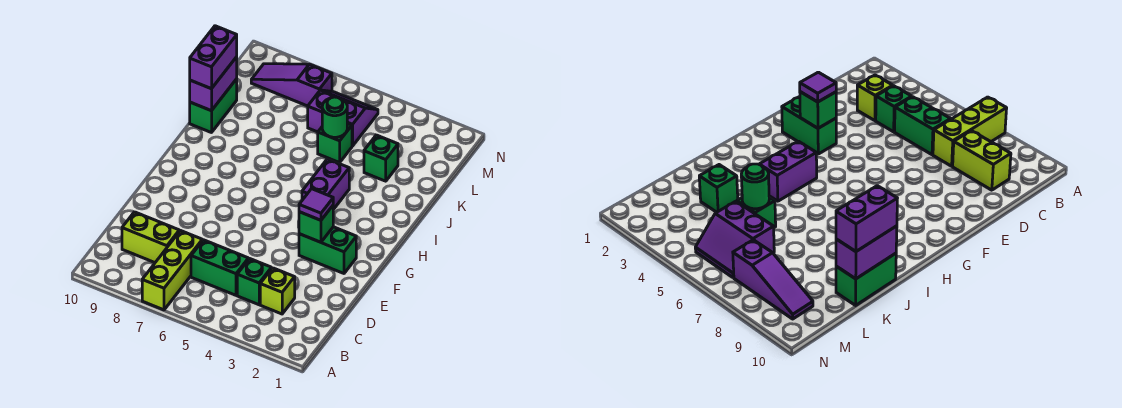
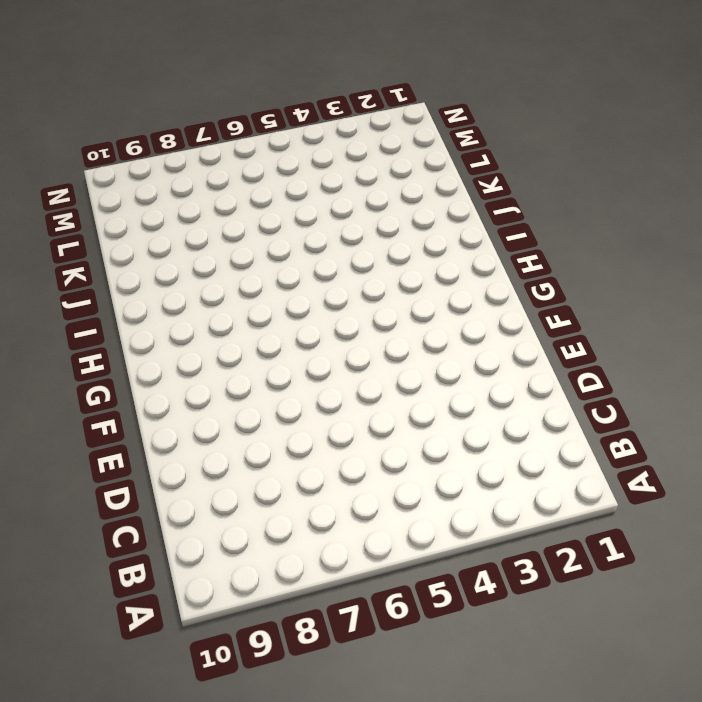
none -> lime 1x3 brick [142,231,202,310]
none -> lime 1x1 brick [260,268,295,314]
none -> green 1x1 brick [237,259,271,305]

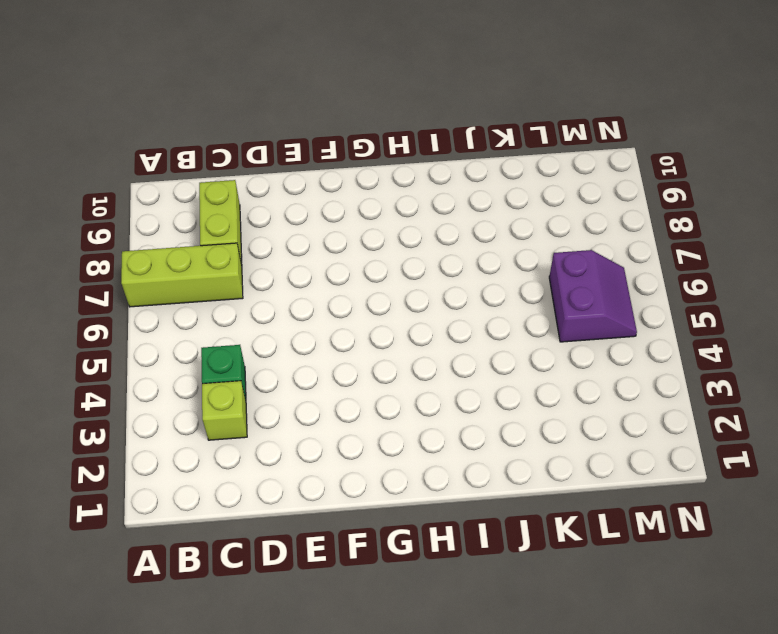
none -> green 1x2 brick [191,240,248,295]
none -> green 1x2 brick [299,227,356,273]
none -> purple 1x2 brick [302,159,349,209]

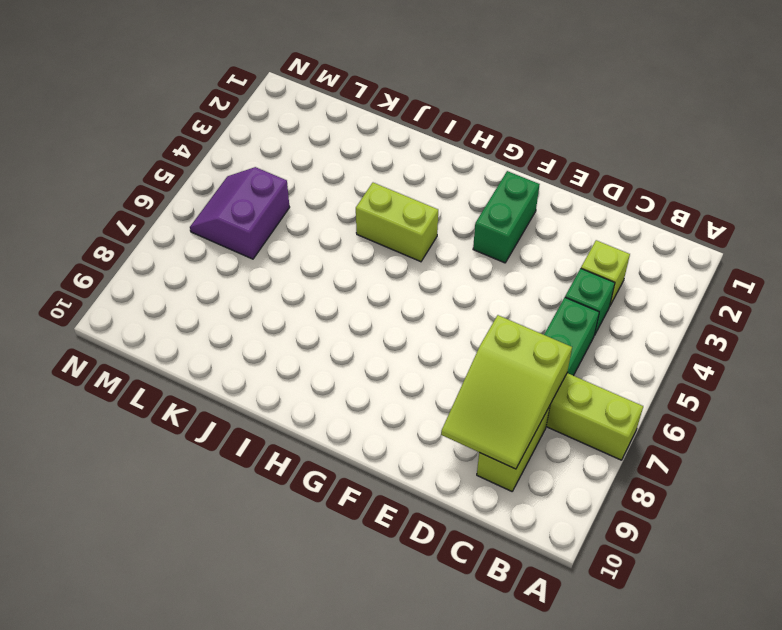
lime 2x3 slope [441,315,572,469] -> none
lime 1x2 brick [356,183,438,262] -> purple 1x2 brick [302,159,349,209]
none -> green 1x2 brick [190,79,237,133]
none -> green 1x1 brick [364,135,398,181]
none -> green 1x1 brick [318,123,352,163]

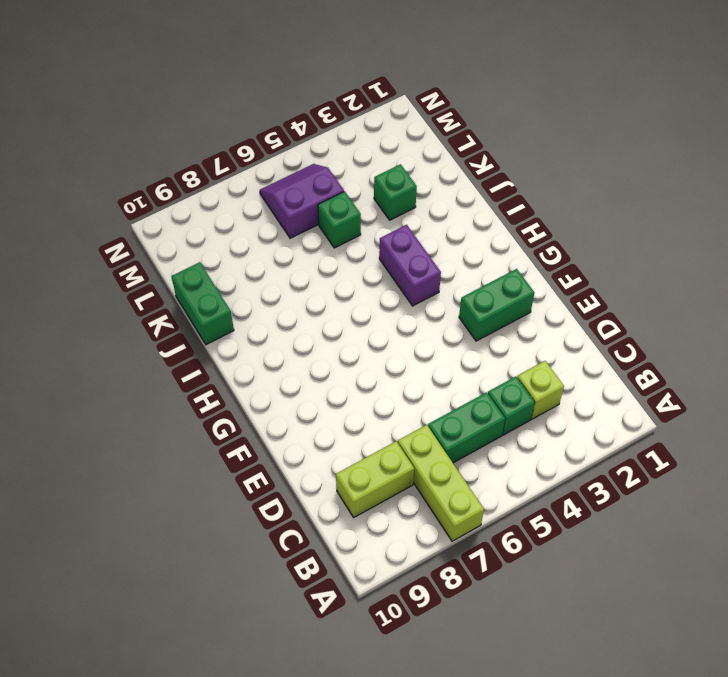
none -> purple 1x3 slope [251,64,332,106]
none -> green 1x1 brick [299,206,333,242]
none -> purple 1x2 brick [190,57,237,111]

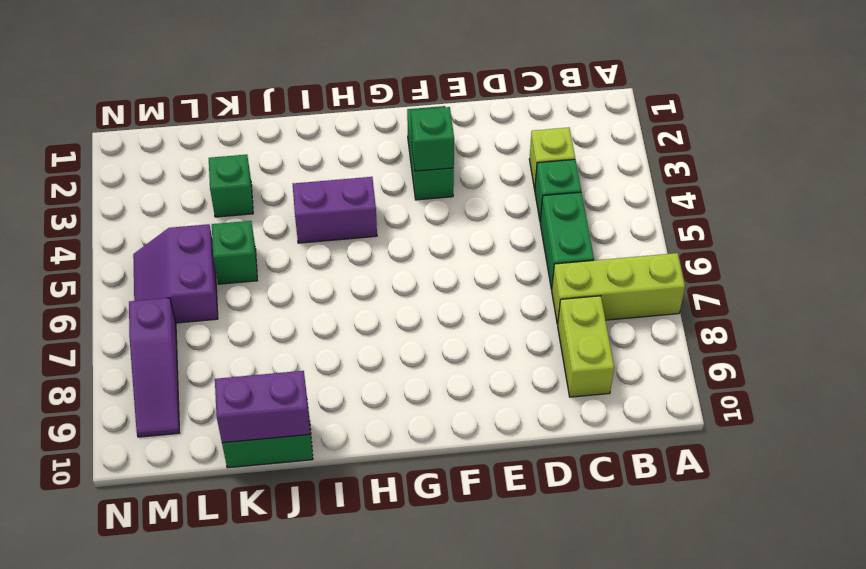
none -> green 1x1 round brick [322,97,347,137]
none -> purple 1x1 tile [299,189,333,220]
none -> purple 1x2 brick [190,26,237,89]

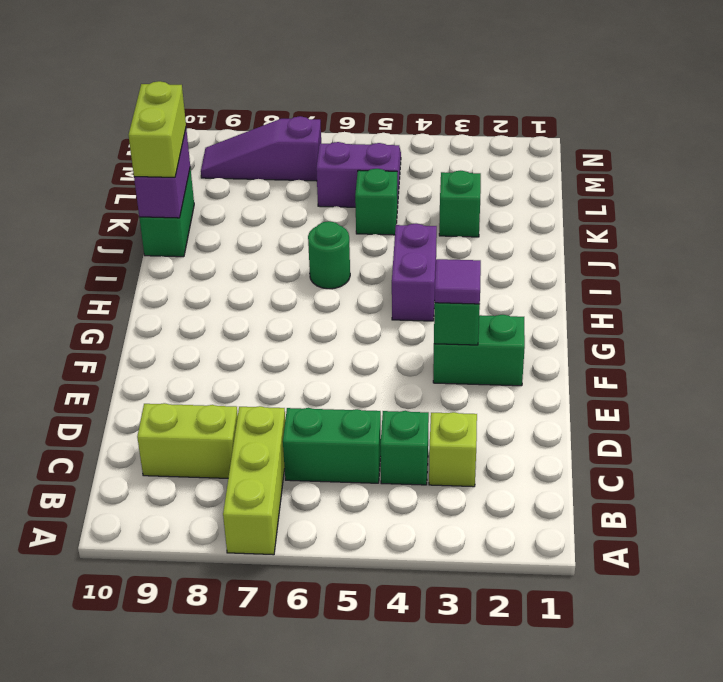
green 1x1 round brick [308,221,350,289] -> green 1x1 round brick moved to [322,97,347,137]
lime 1x2 brick [129,81,186,177] -> purple 1x2 brick [190,26,237,89]

